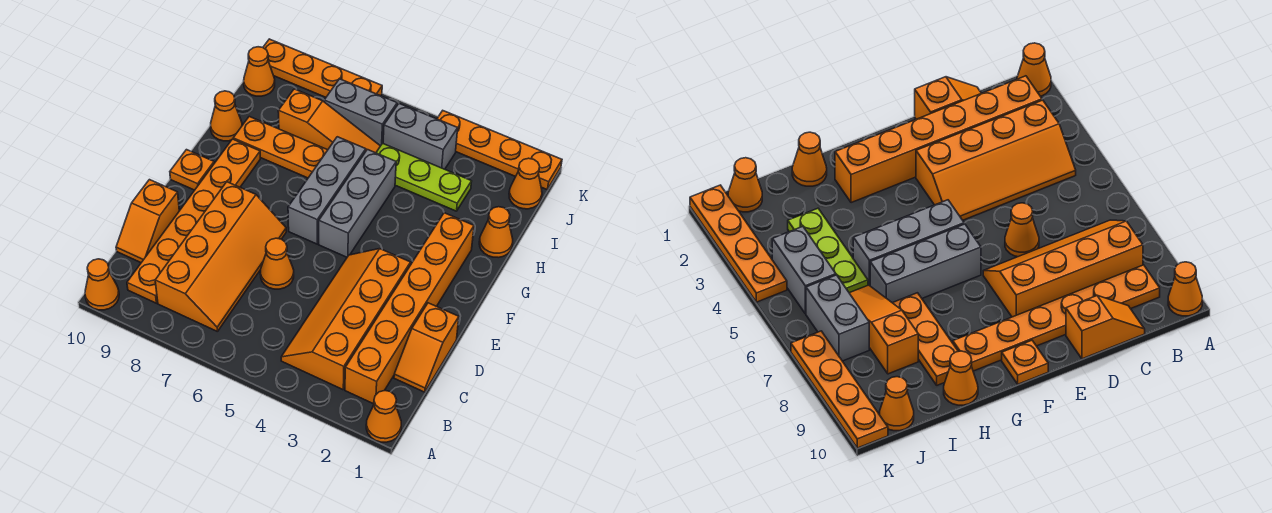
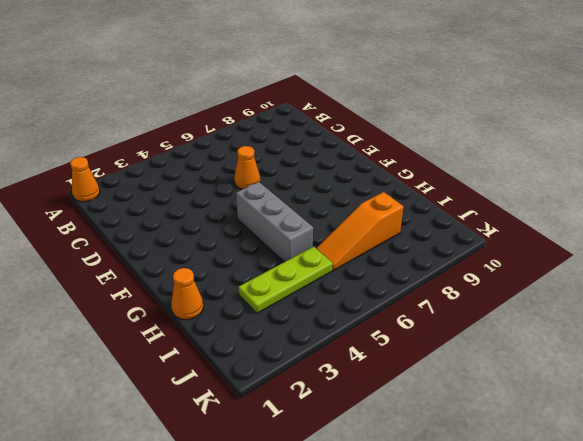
none -> orange 1x1 cone [85,259,119,310]
none -> orange 1x6 brick [345,213,474,404]
none -> orange 2x4 slope [281,249,411,390]

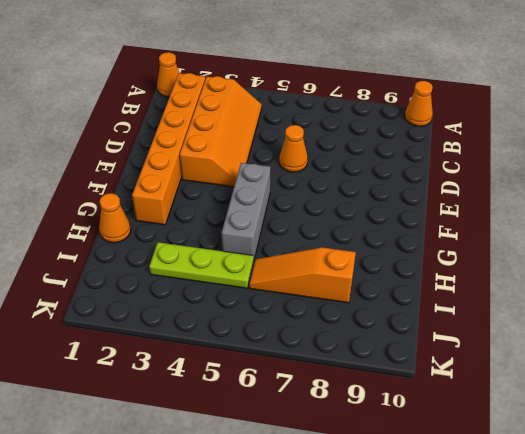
none -> orange 2x4 slope [155,182,286,332]
none -> orange 1x6 plate [127,139,260,303]
none -> orange 1x2 slope [394,303,459,392]

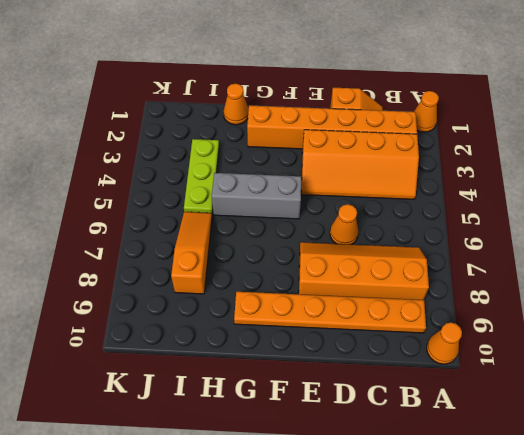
none -> orange 1x2 slope [116,180,179,263]
none -> grey 1x3 brick [288,137,366,244]
none -> orange 1x1 plate [170,150,214,190]

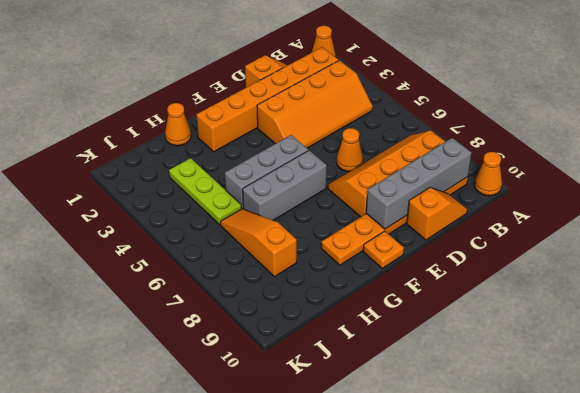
grey 1x4 brick [366,138,471,229] -> none
none -> orange 1x3 plate [233,117,327,178]
none -> orange 1x1 cone [211,91,242,141]
none -> orange 1x1 cone [509,158,542,209]

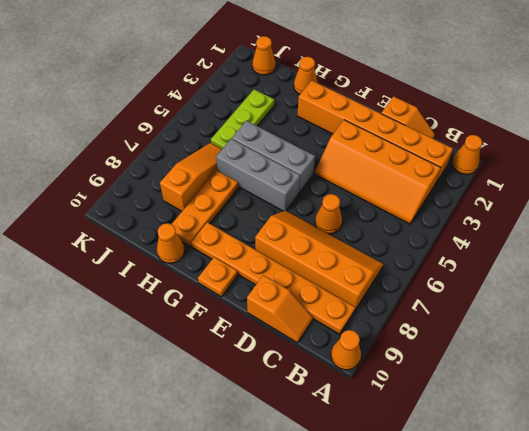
none -> grey 1x2 brick [383,104,458,169]
none -> grey 1x2 brick [324,79,397,146]
none -> orange 1x1 cone [244,47,275,96]

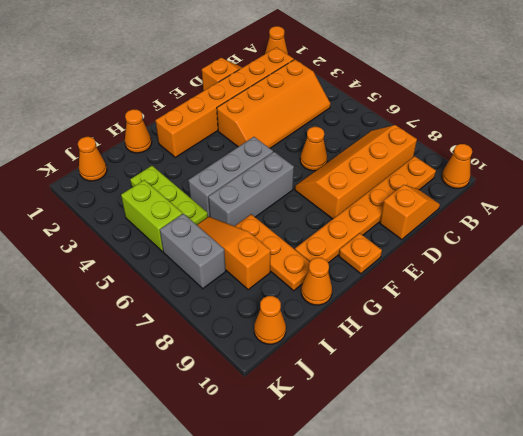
lime 1x2 brick [121,180,182,252] -> grey 1x2 brick [383,104,458,169]
none -> orange 1x4 plate [437,111,562,189]
none -> orange 1x4 plate [263,39,382,97]

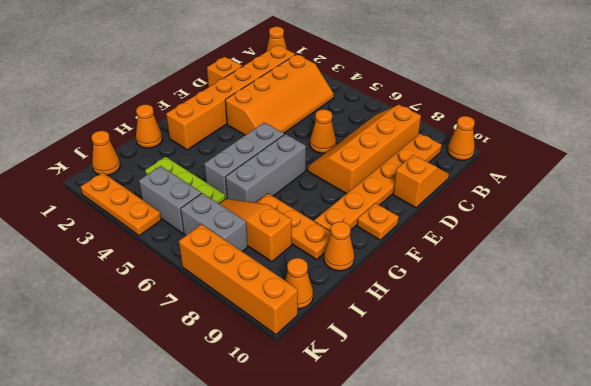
orange 1x3 plate [81,173,161,236] -> orange 1x4 plate [437,111,562,189]
orange 1x4 brick [179,224,298,335] -> orange 1x4 plate [263,39,382,97]

